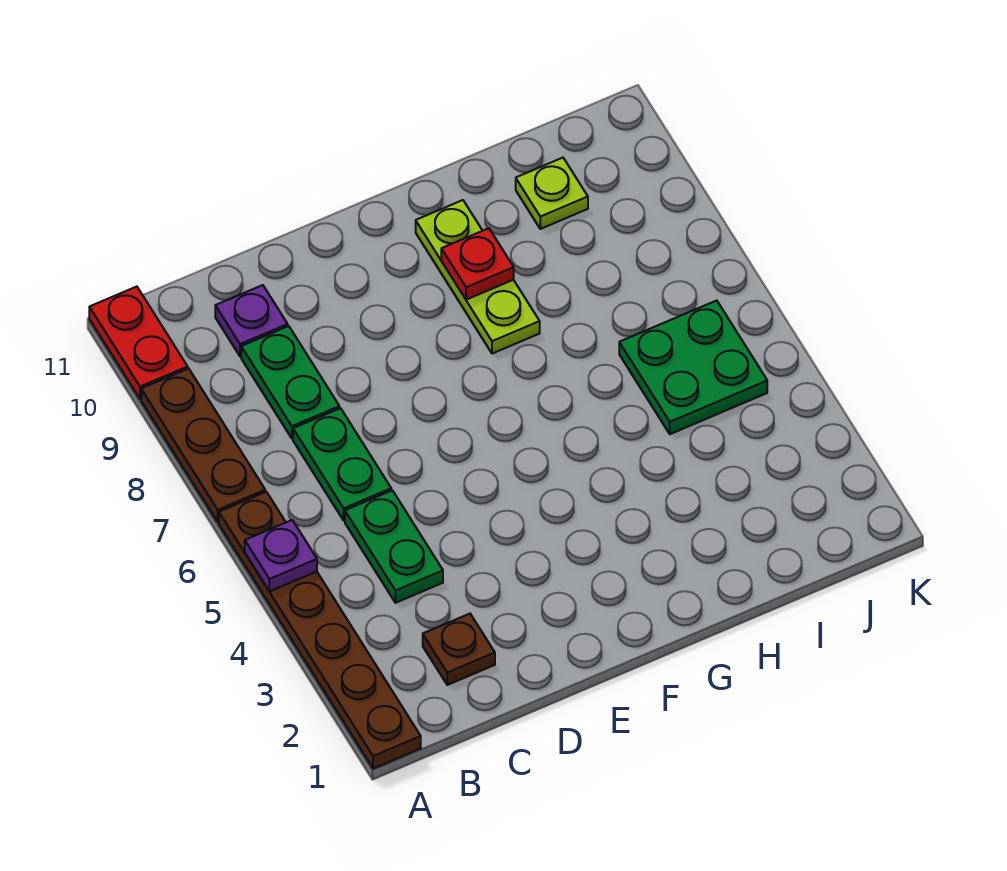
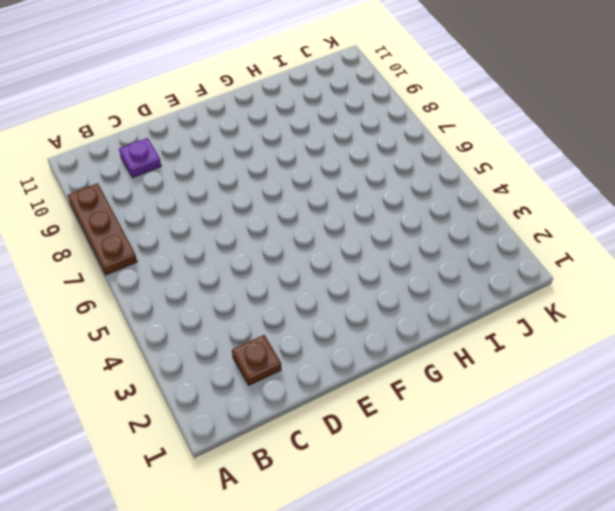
none -> brown 1x6 plate [219,492,421,769]
none -> red 1x2 plate [89,287,188,399]
none -> green 1x2 plate [345,490,443,603]

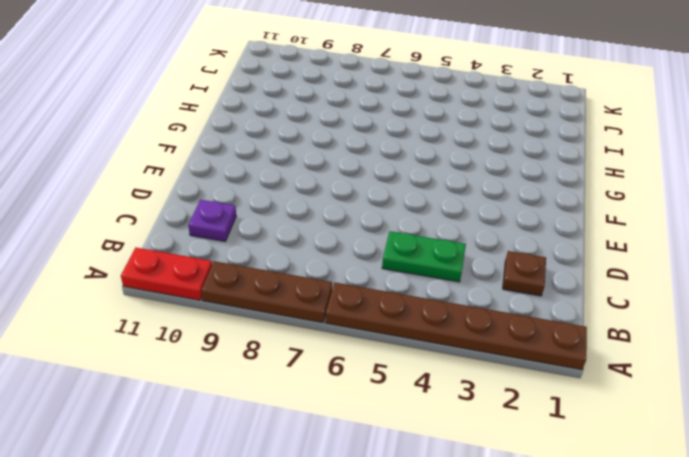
none -> green 1x2 plate [293,408,391,521]
none -> green 1x2 plate [241,326,339,439]
none -> lime 1x3 plate [416,200,540,354]

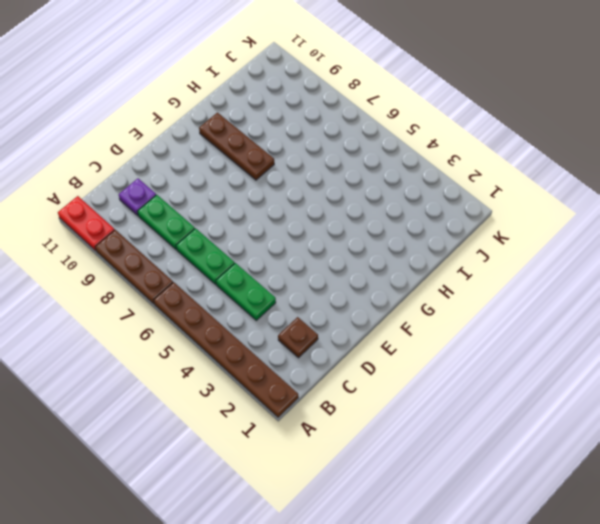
brown 1x3 plate [199,113,274,180] -> lime 1x3 plate [416,200,540,354]
none -> green 2x2 plate [619,301,767,434]
none -> lime 1x1 plate [516,158,588,229]
none -> purple 1x1 plate [245,520,317,591]

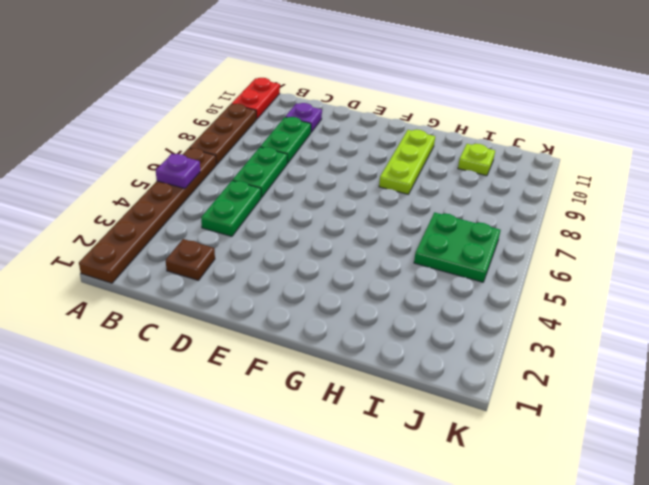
none -> red 1x1 plate [441,228,514,300]

